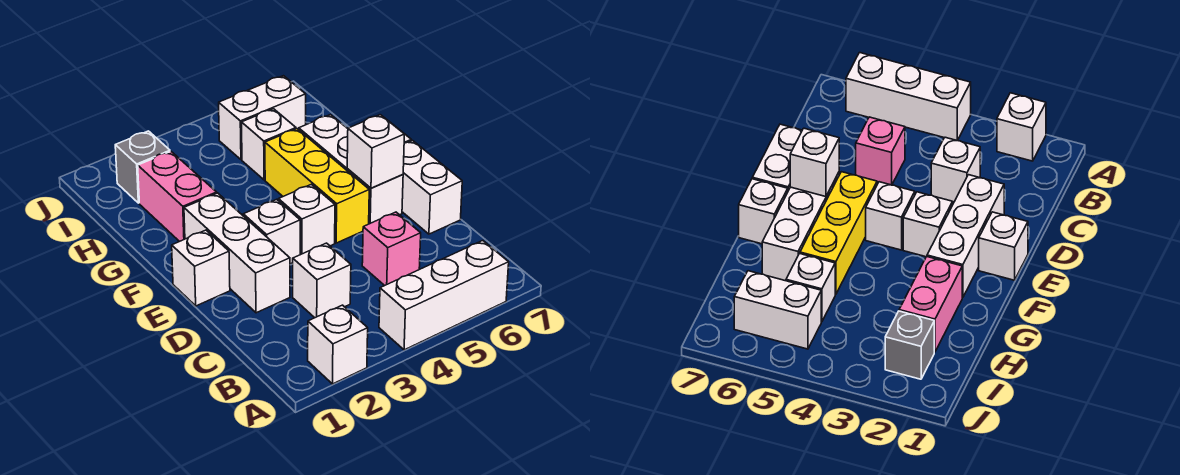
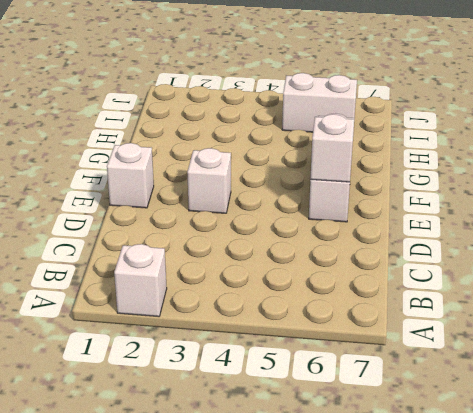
none -> white 1x3 brick [379,241,509,350]
none -> white 1x1 brick [293,243,351,318]
none -> pink 1x1 brick [362,212,421,286]

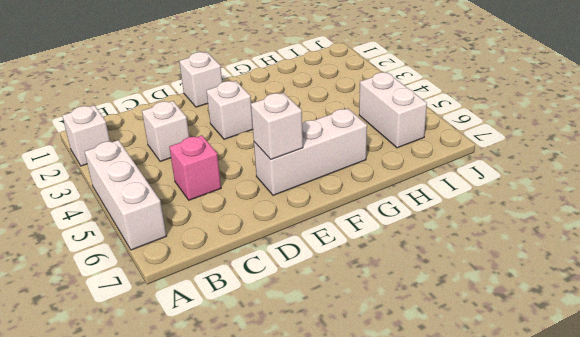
none -> white 1x3 brick [184,193,290,313]
none -> white 1x2 brick [402,141,462,234]
none -> white 1x1 brick [278,184,335,255]

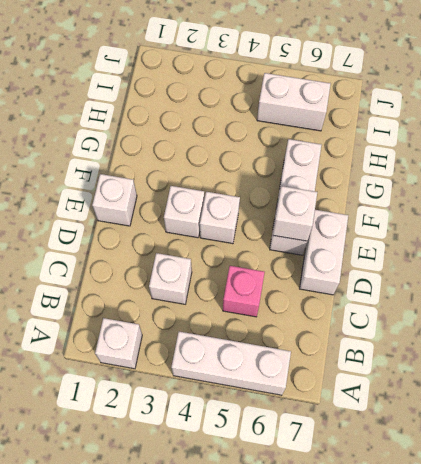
none -> white 1x3 brick [184,193,290,313]
none -> yellow 1x3 brick [265,129,369,243]
none -> white 1x1 brick [739,179,788,244]

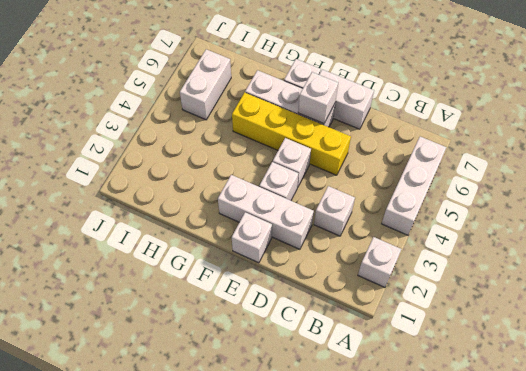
yellow 1x4 brick [232,92,351,175] -> yellow 1x3 brick [265,129,369,243]
none -> pink 1x1 brick [362,212,421,286]
none -> pink 1x2 brick [138,152,217,242]
none -> white 1x1 brick [242,109,296,180]

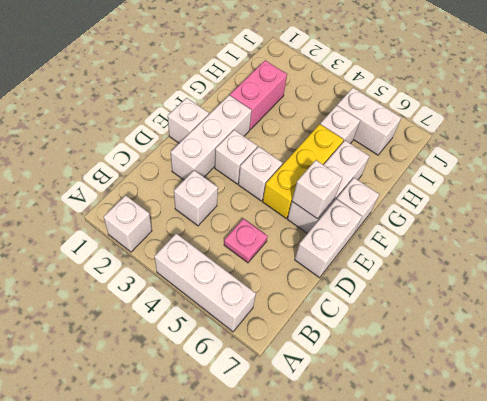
pink 1x1 plate [224,219,268,263] -> pink 1x1 brick [362,212,421,286]
none -> grey 1x1 brick [115,131,170,203]

